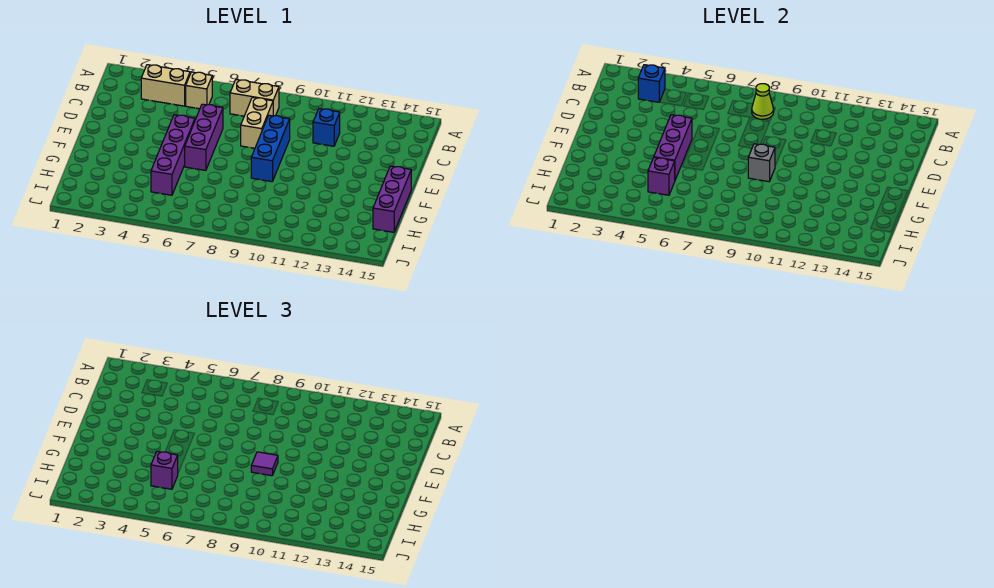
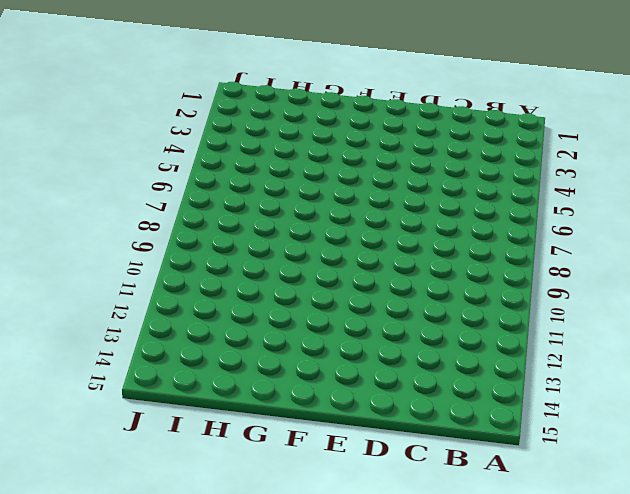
none -> tan 1x2 brick [141,65,190,106]
none -> tan 1x1 brick [186,72,212,109]
none -> tan 1x2 brick [230,80,279,116]

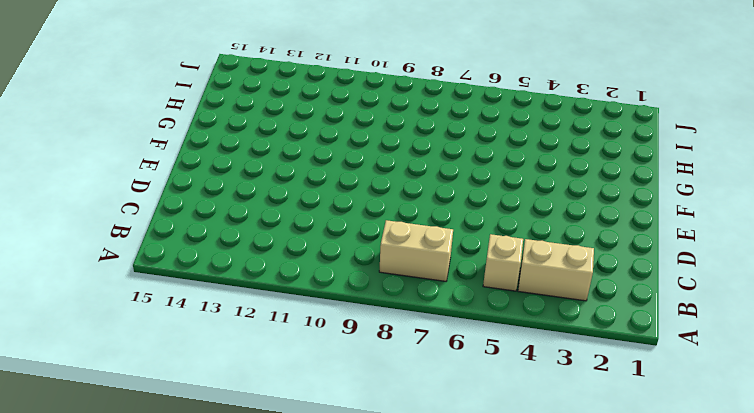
none -> tan 1x2 brick [241,97,273,148]
none -> blue 1x1 brick [313,109,340,146]
none -> purple 1x3 brick [185,104,223,171]

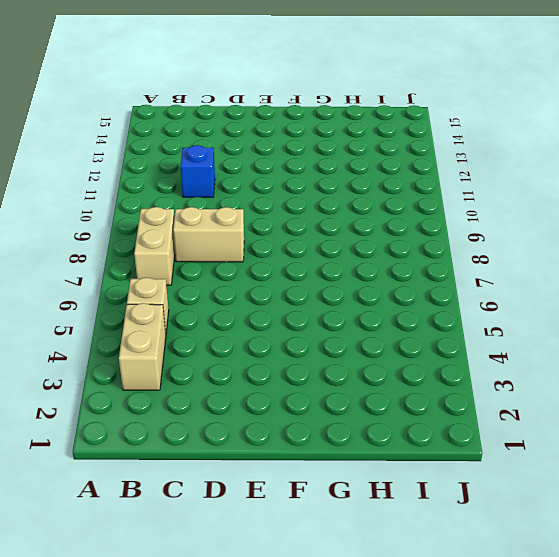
none -> purple 1x3 brick [185,104,223,171]
none -> blue 1x3 brick [251,115,290,182]
none -> purple 1x4 brick [151,115,195,195]

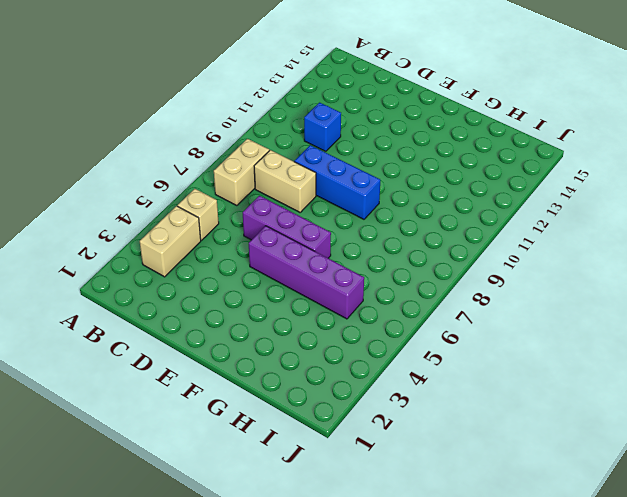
none -> purple 1x3 brick [373,166,411,232]
none -> blue 1x1 brick [638,65,665,102]
none -> lime 1x1 cone [752,84,774,119]

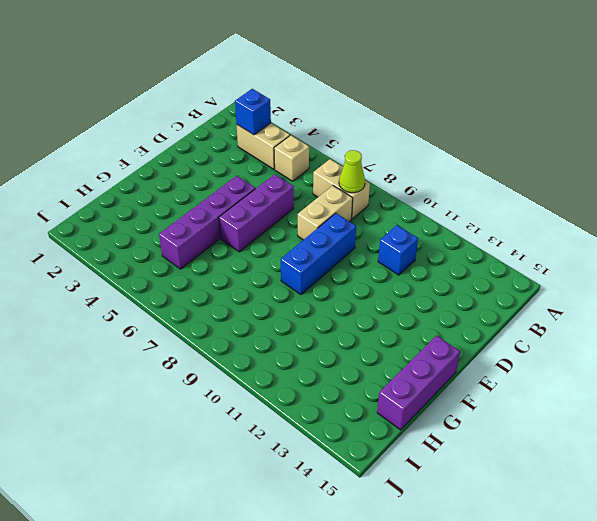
none -> purple 1x3 brick [654,115,692,180]
none -> grey 1x1 brick [748,144,775,182]
none -> purple 1x1 brick [648,157,675,195]

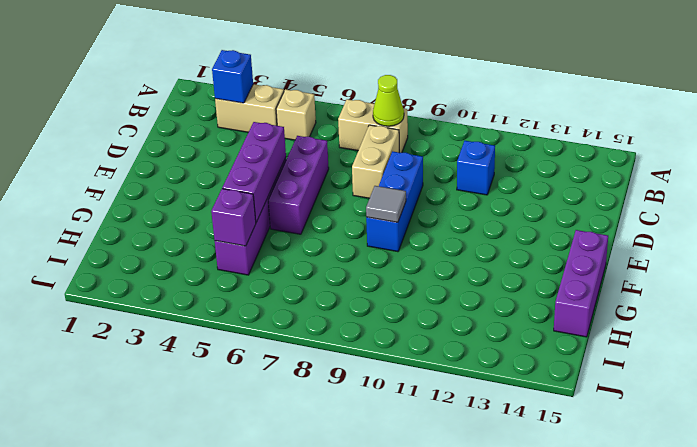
grey 1x1 tile [366,186,406,222] -> grey 1x1 brick [748,144,775,182]
none -> purple 1x1 tile [251,452,278,476]
none -> purple 1x1 brick [151,452,178,489]

